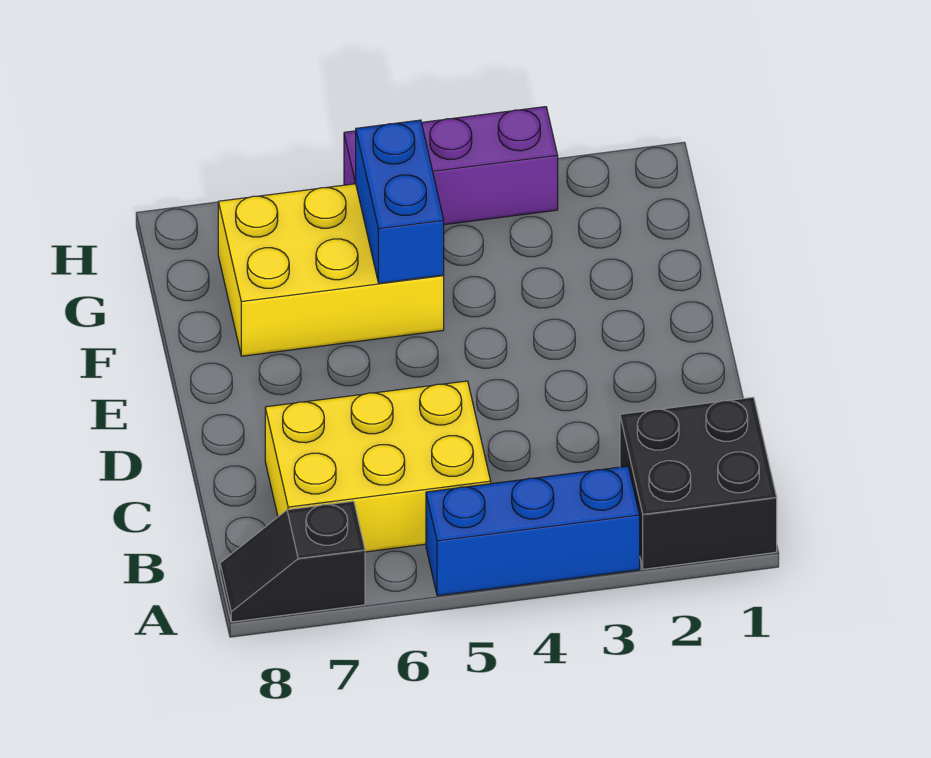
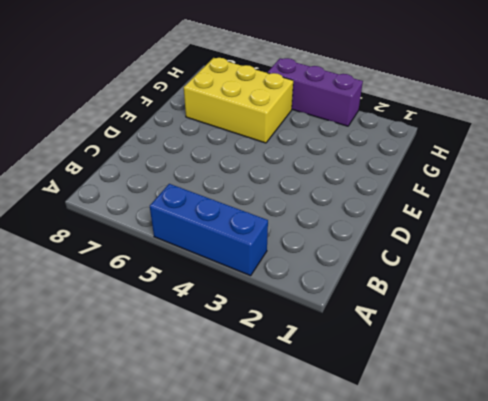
none -> black 2x2 brick [620,397,777,569]
none -> black 1x2 slope [220,501,365,622]

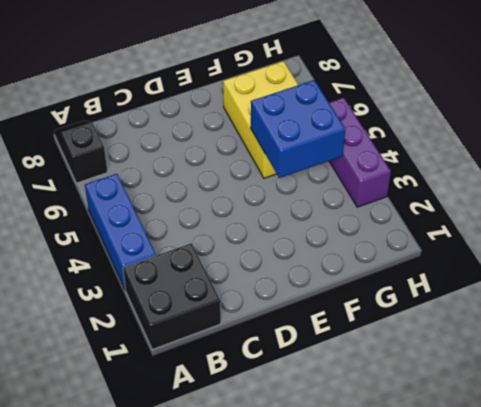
blue 2x2 brick [251,80,345,178] -> blue 1x2 brick [356,120,444,283]
none -> yellow 2x3 brick [265,381,491,552]

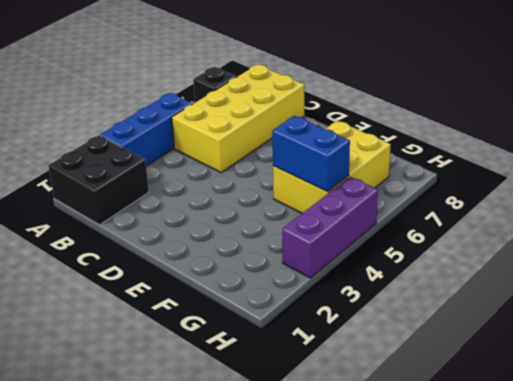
yellow 2x4 brick [172,65,304,172] -> yellow 2x3 brick [265,381,491,552]

